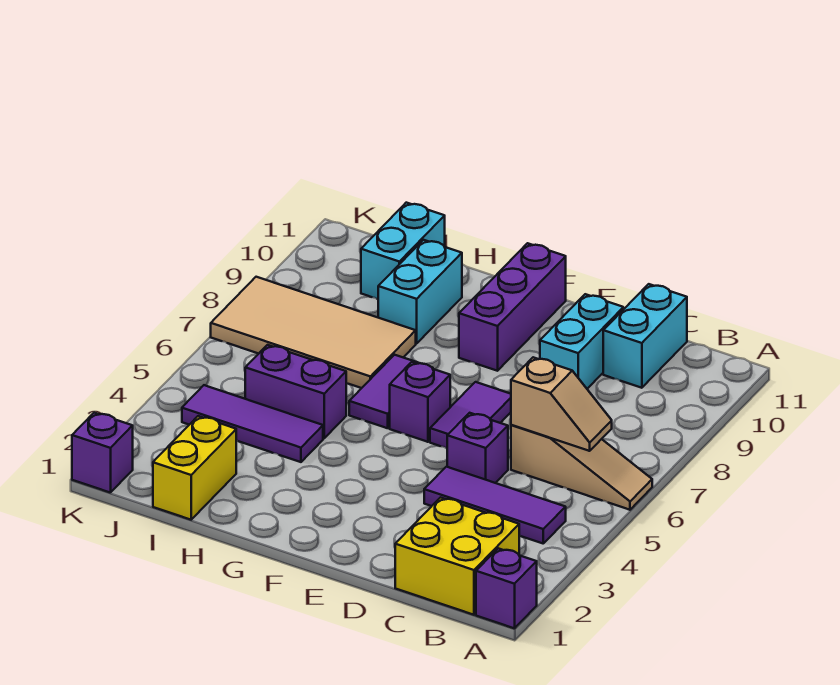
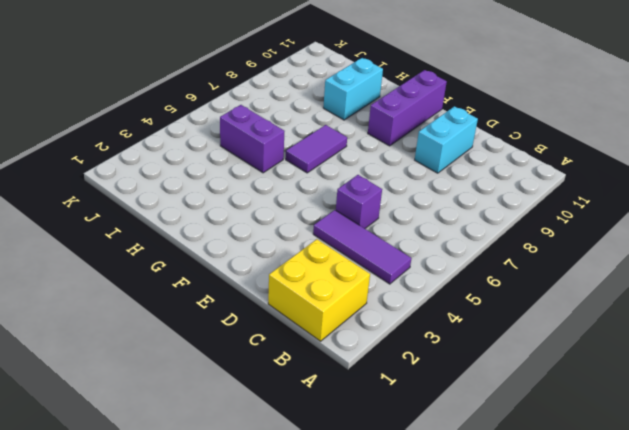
none -> purple 1x1 brick [476,548,537,628]
none -> tan 1x3 slope [511,425,652,510]
none -> cyan 1x2 brick [603,284,687,388]

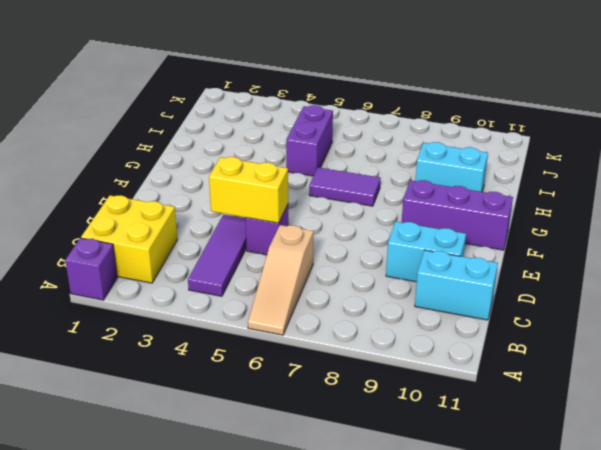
yellow 1x2 brick [209,157,288,223] -> yellow 1x2 brick moved to [153,416,236,520]
none -> purple 1x2 tile [430,382,511,448]
none -> purple 1x1 brick [390,362,450,442]
none -> purple 1x3 tile [182,385,323,462]

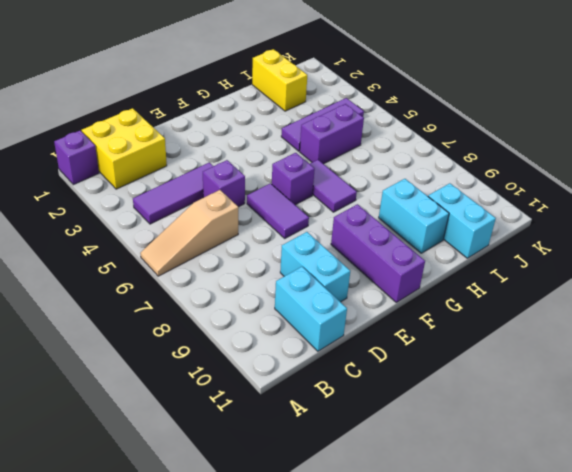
none -> tan 2x4 tile [211,277,416,388]
none -> purple 1x1 brick [72,413,133,493]
none -> tan 1x2 slope [511,357,612,451]

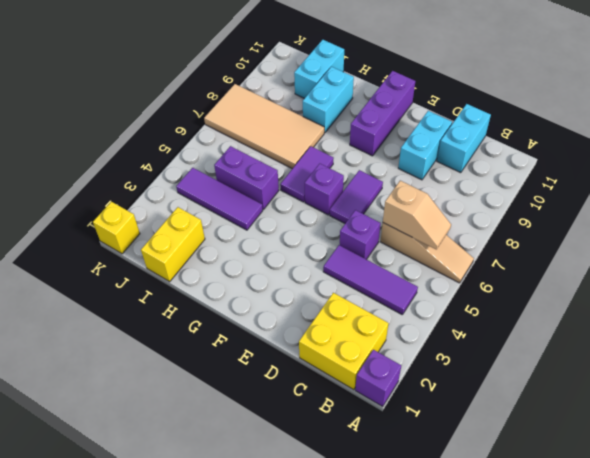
yellow 1x1 brick [93,202,140,254] -> purple 1x1 brick [72,413,133,493]

